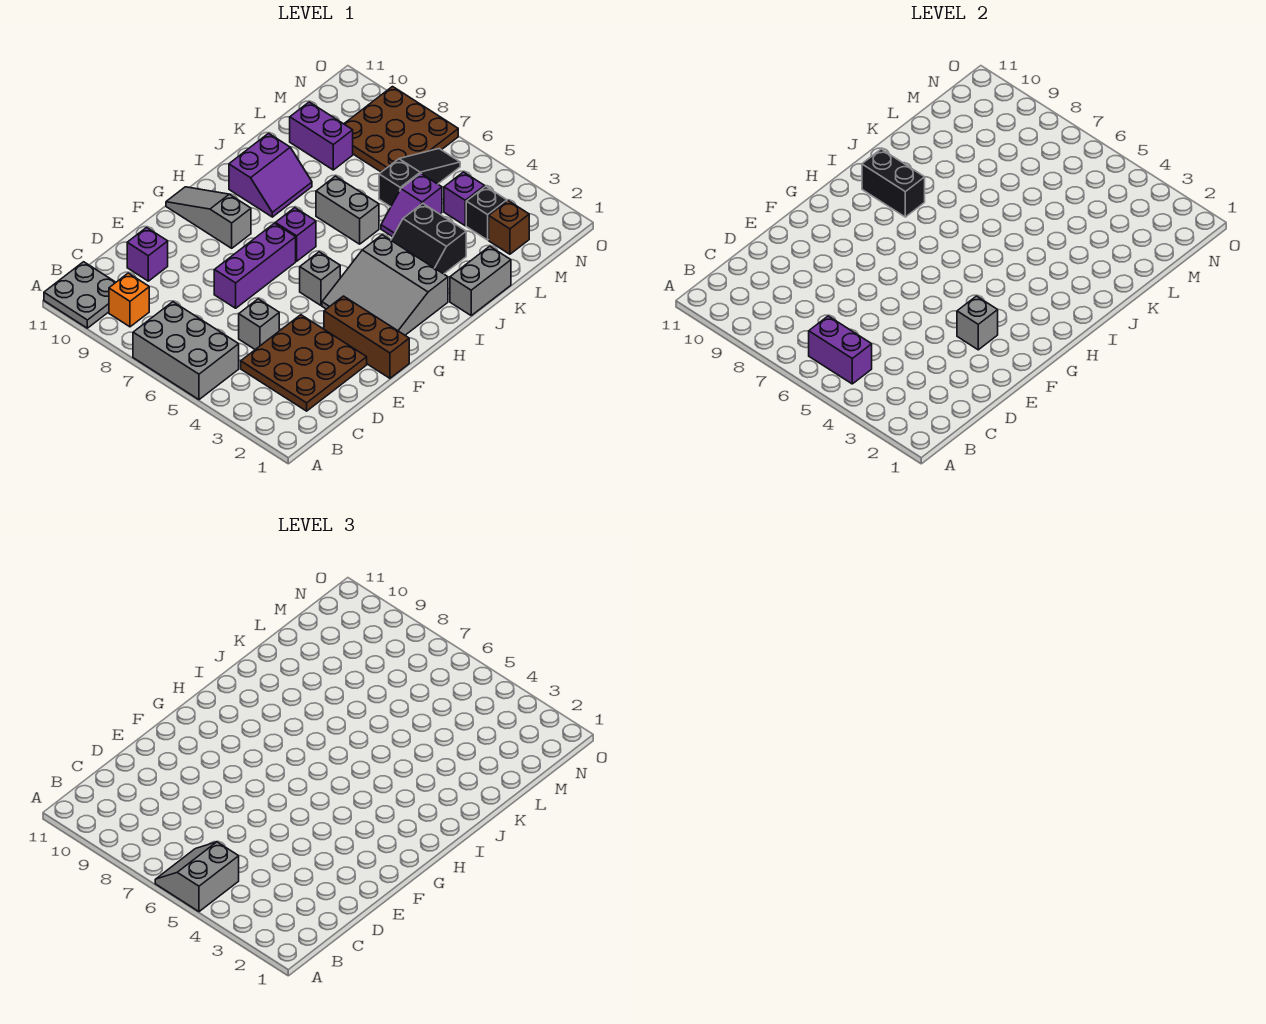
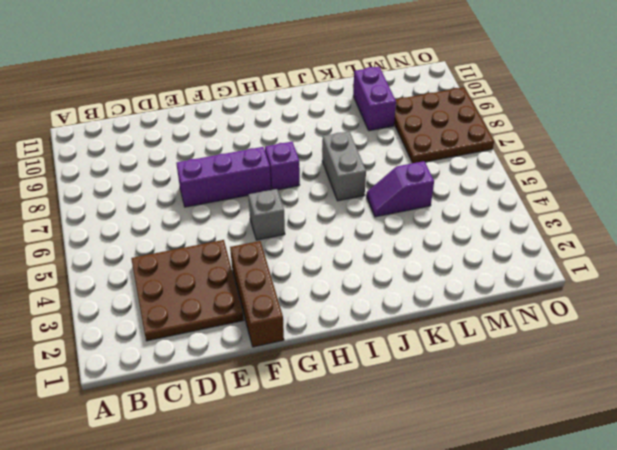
none -> grey 2x3 brick [133,302,239,400]
none -> grey 2x2 plate [44,262,116,328]
none -> orange 1x1 brick [109,273,149,327]

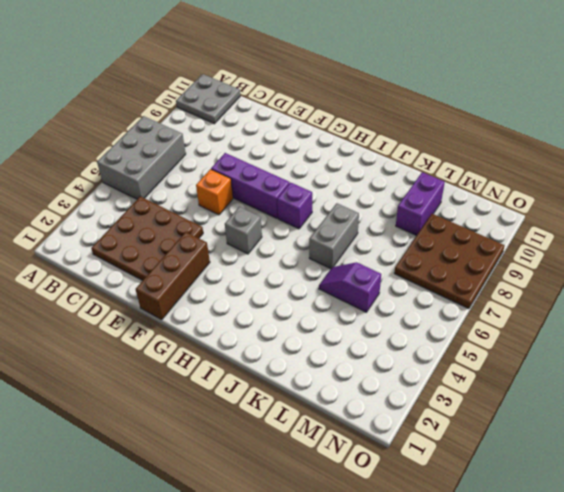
orange 1x1 brick [196,169,233,215] -> orange 1x1 brick moved to [109,273,149,327]
none -> grey 1x1 brick [239,299,279,349]
none -> purple 1x1 brick [127,228,168,281]
none -> grey 3x3 slope [322,235,448,335]

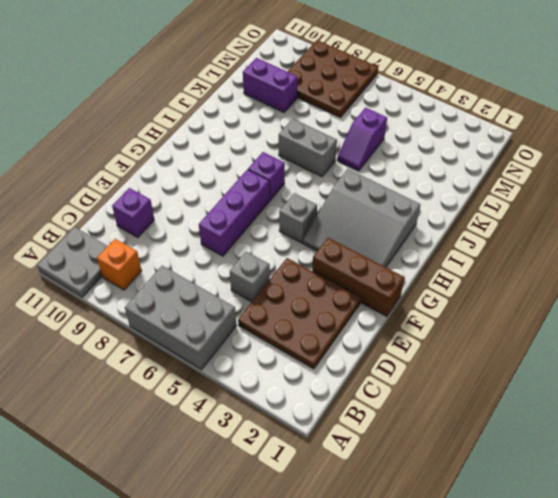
none -> grey 1x3 slope [166,187,251,248]
none -> purple 2x2 slope [229,133,312,217]
none -> grey 1x2 brick [450,246,511,315]

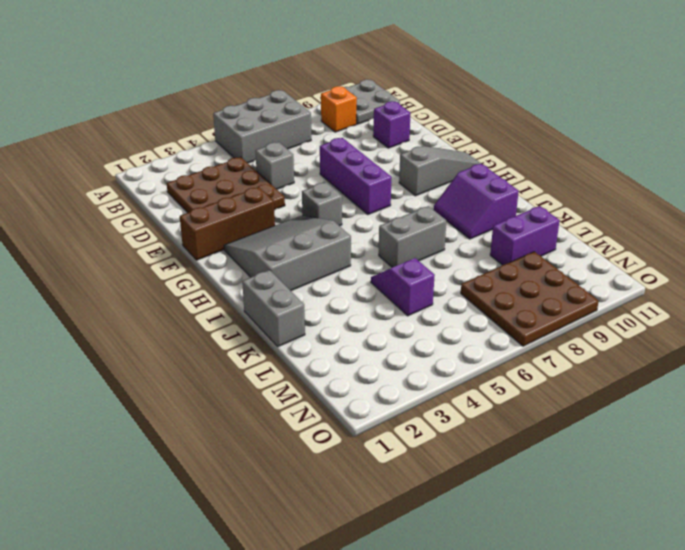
none -> purple 1x1 brick [275,208,316,261]
none -> black 2x2 slope [391,203,466,274]
none -> black 1x3 slope [379,149,460,207]

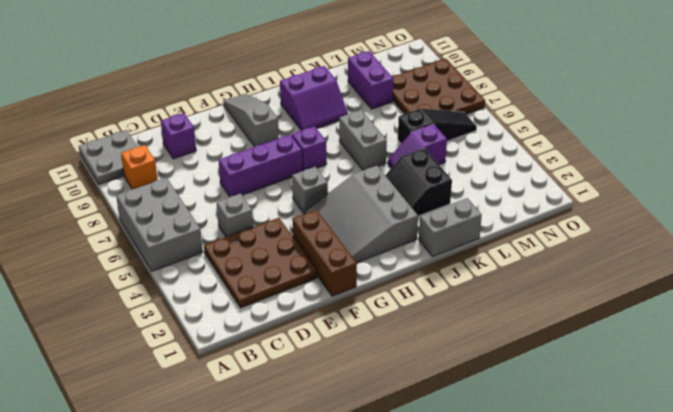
none -> brown 1x1 brick [489,201,529,254]
none -> black 1x1 brick [466,186,507,240]
none -> purple 1x1 brick [444,172,485,226]

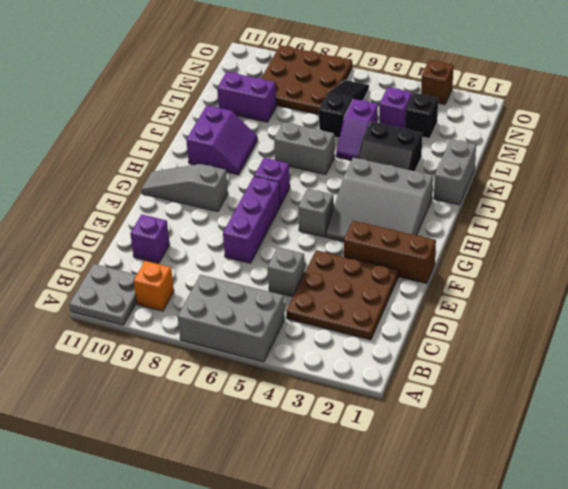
brown 1x1 brick [421,60,454,105] -> brown 1x1 brick moved to [489,201,529,254]
none -> purple 1x2 brick [809,316,872,384]
none -> grey 1x1 brick [957,296,998,350]
none -> black 1x2 brick [862,149,925,217]

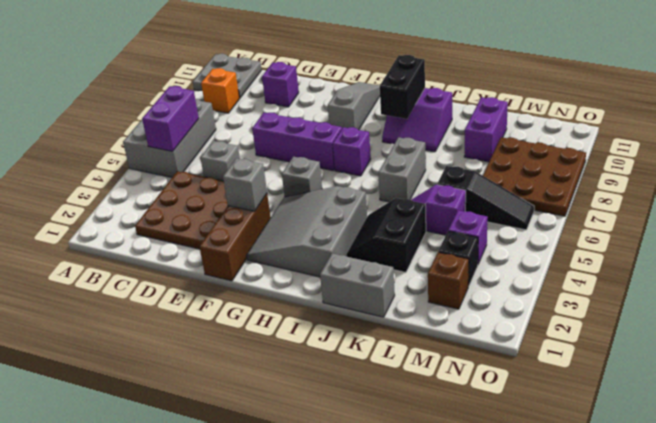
none -> grey 2x2 slope [155,842,239,912]

